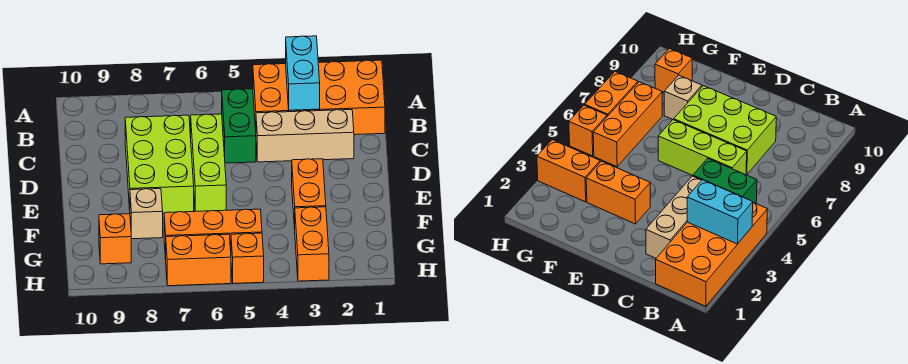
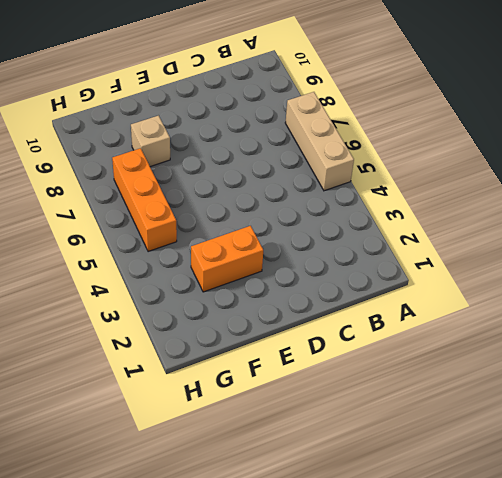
tan 1x3 brick [285,92,354,191] -> tan 1x3 brick moved to [256,110,354,162]
none -> orange 2x4 brick [253,60,385,135]
none -> green 1x2 brick [222,89,256,163]
none -> lime 1x3 brick [191,114,226,211]

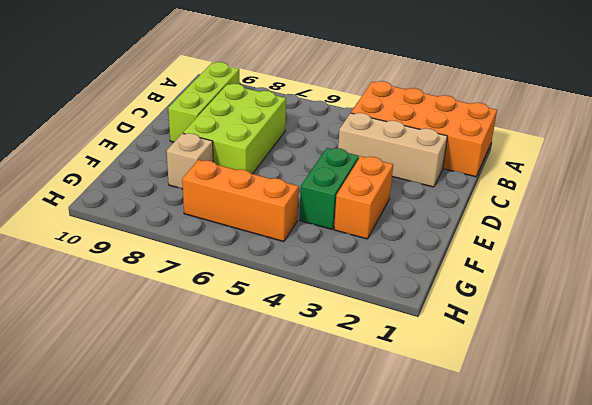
lime 1x3 brick [168,62,239,142] -> lime 1x3 brick moved to [191,114,226,211]
green 1x2 brick [300,148,359,229] -> green 1x2 brick moved to [222,89,256,163]
none -> orange 1x2 brick [295,207,329,281]
none -> orange 1x1 brick [99,214,131,264]
none -> orange 1x1 brick [231,233,264,283]

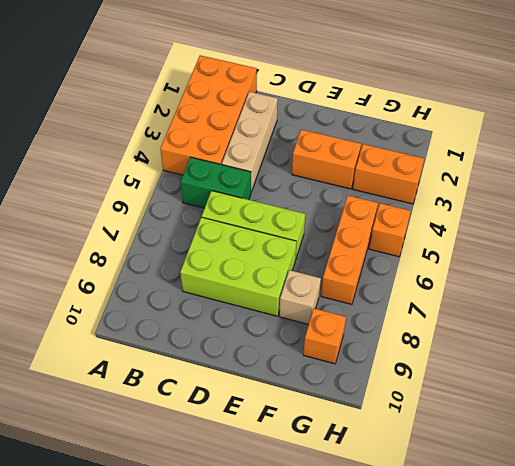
none -> orange 1x2 brick [166,234,231,286]
none -> cyan 1x2 brick [286,36,320,110]

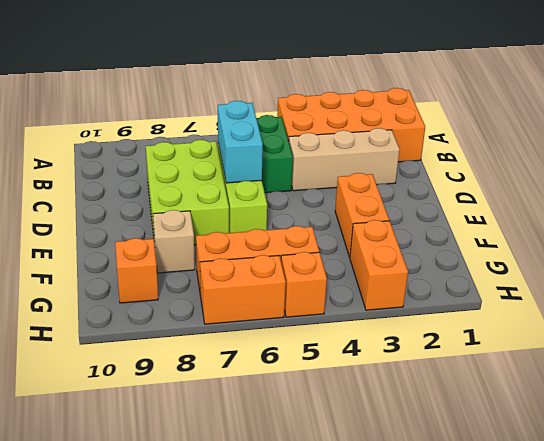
cyan 1x2 brick [218,101,263,183] -> cyan 1x2 brick moved to [286,36,320,110]

